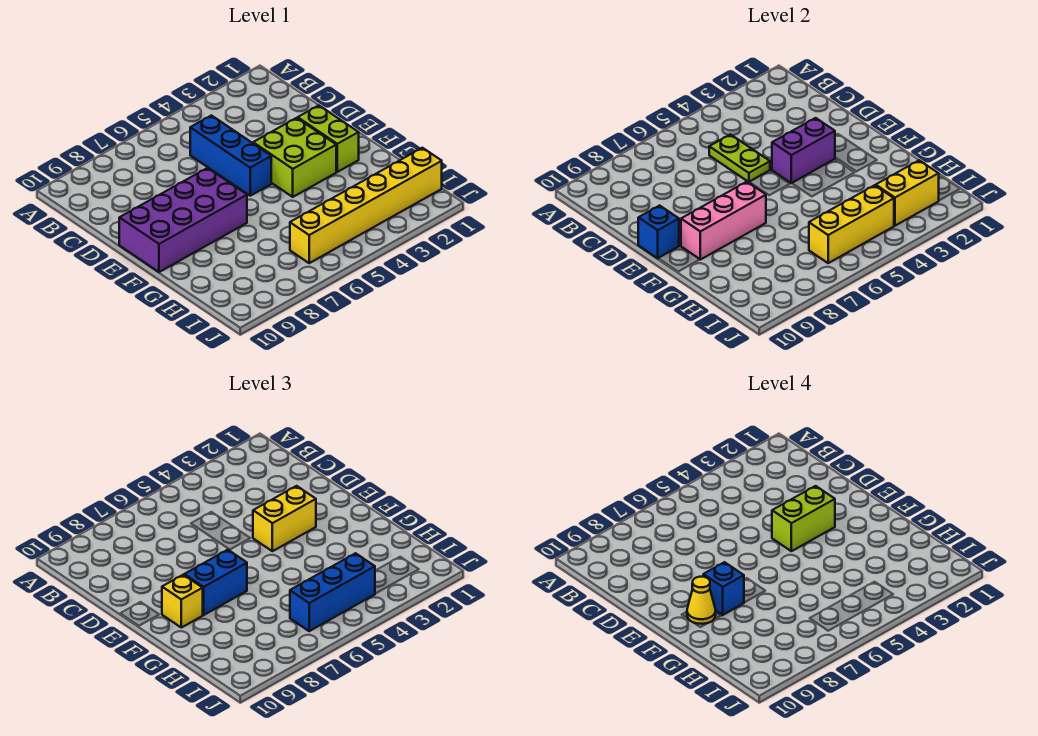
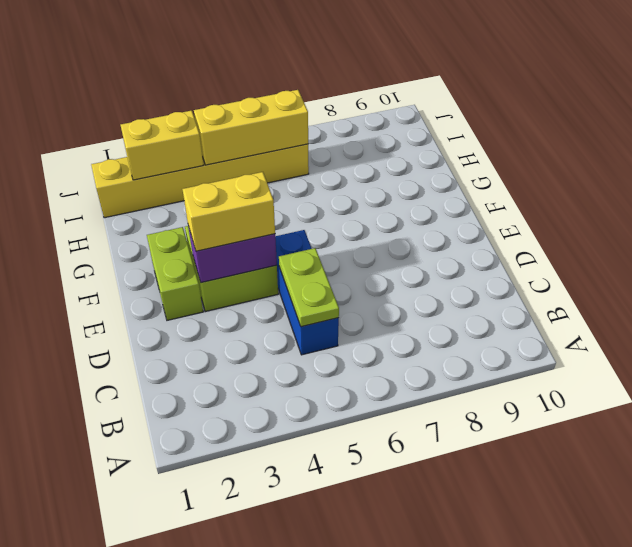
none -> purple 2x4 brick [119,168,247,272]
none -> blue 1x1 brick [638,206,679,258]
none -> pink 1x3 brick [681,182,766,260]

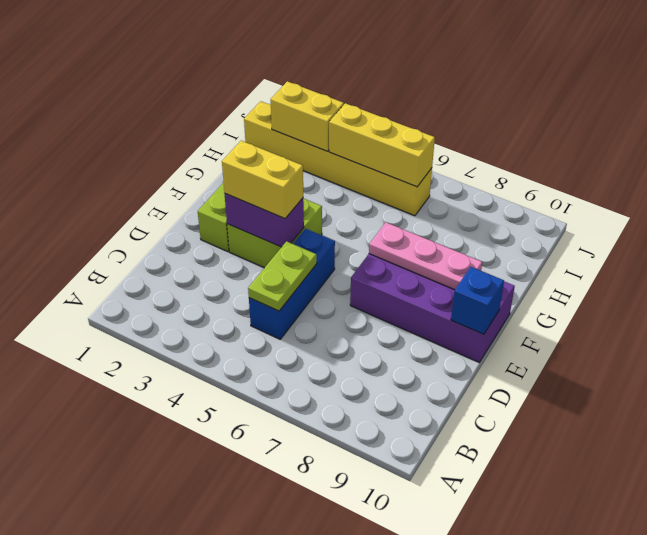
pink 1x3 plate [369,222,482,290] -> pink 1x3 brick [681,182,766,260]
none -> blue 1x2 brick [184,550,247,615]
none -> yellow 1x1 brick [162,575,203,628]
none -> blue 1x3 brick [290,553,375,631]

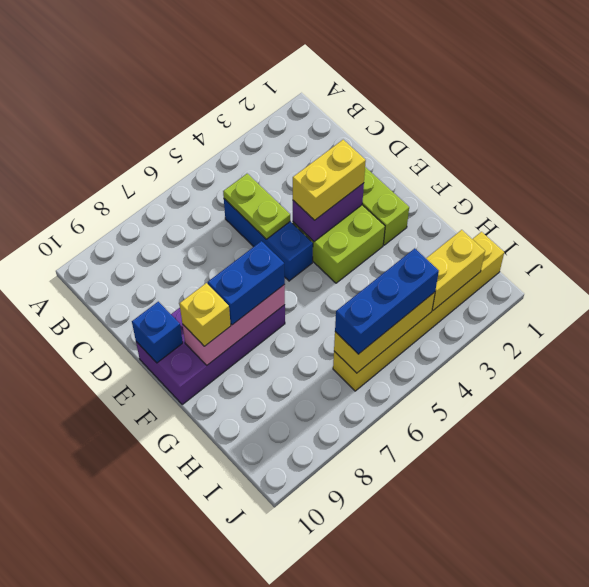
none -> lime 1x2 brick [772,486,835,551]
none -> blue 1x1 brick [703,562,744,615]
none -> yellow 1x1 cone [687,577,716,624]

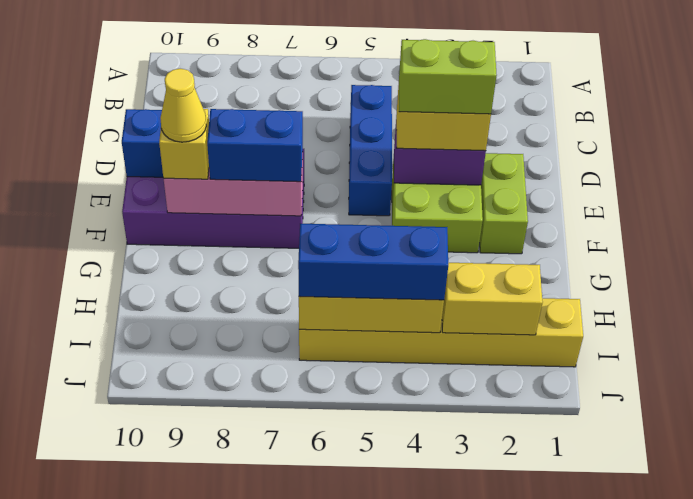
none -> lime 1x2 plate [709,134,770,182]
none -> blue 1x1 brick [703,562,744,615]

